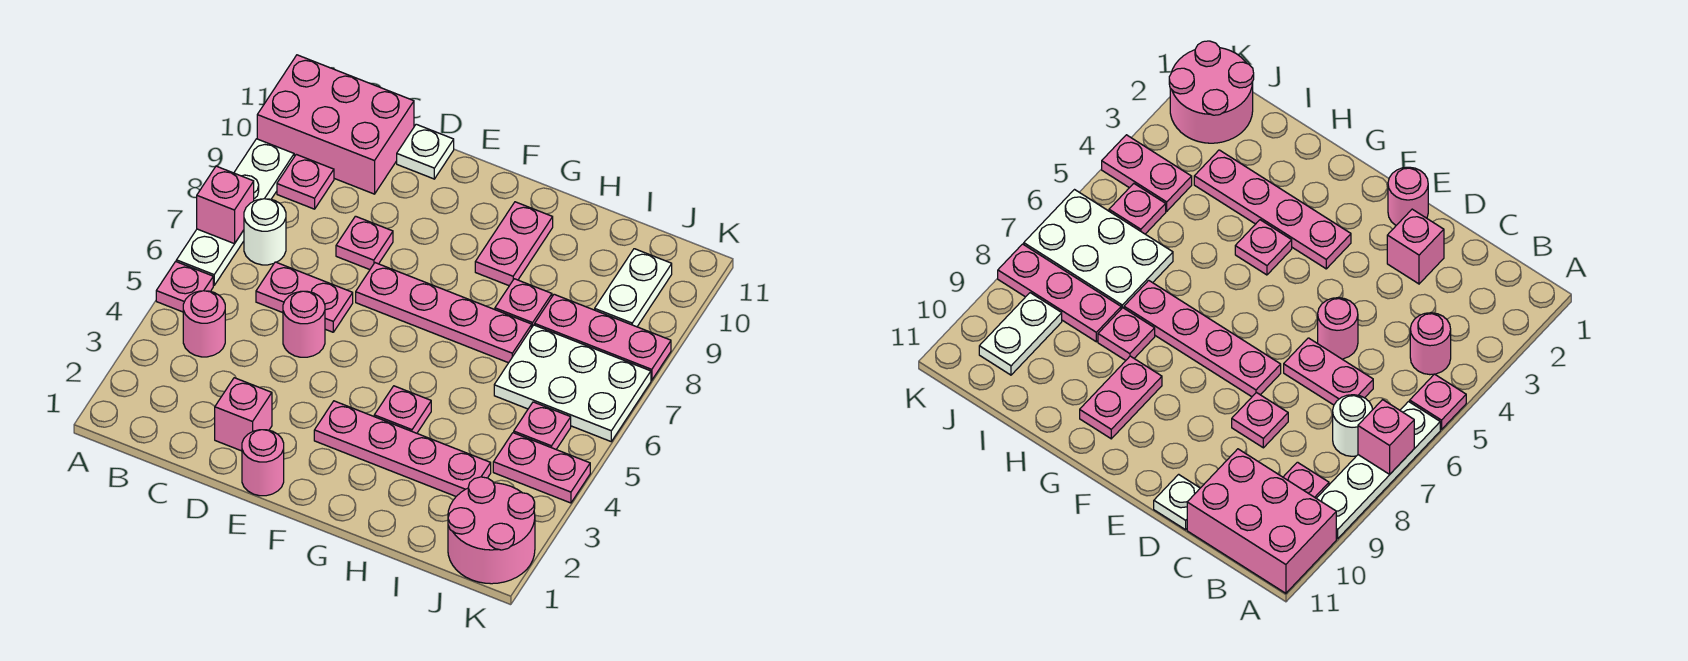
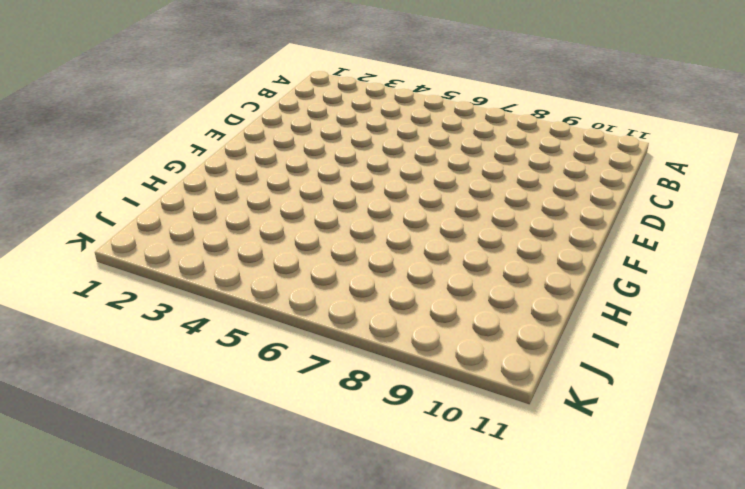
none -> pink 1x1 plate [156,262,213,312]
none -> white 1x4 plate [176,139,294,285]
none -> pink 2x3 brick [257,55,414,194]

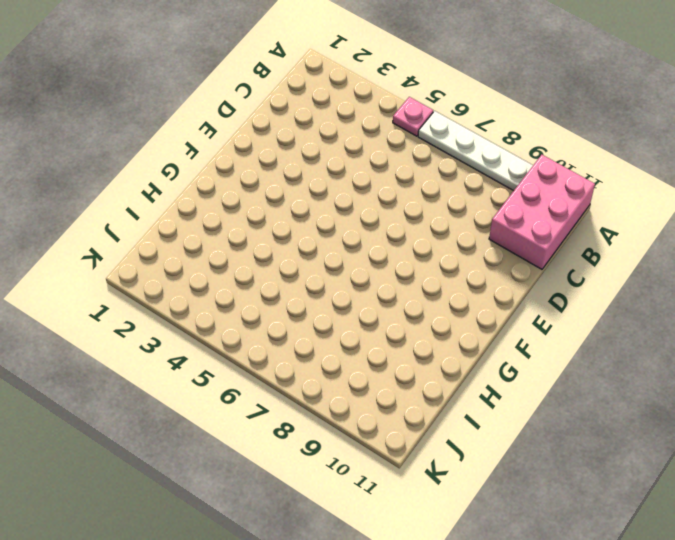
none -> pink 1x1 round brick [183,291,225,357]
none -> white 1x1 round brick [244,199,286,265]
none -> pink 1x1 plate [277,154,334,209]

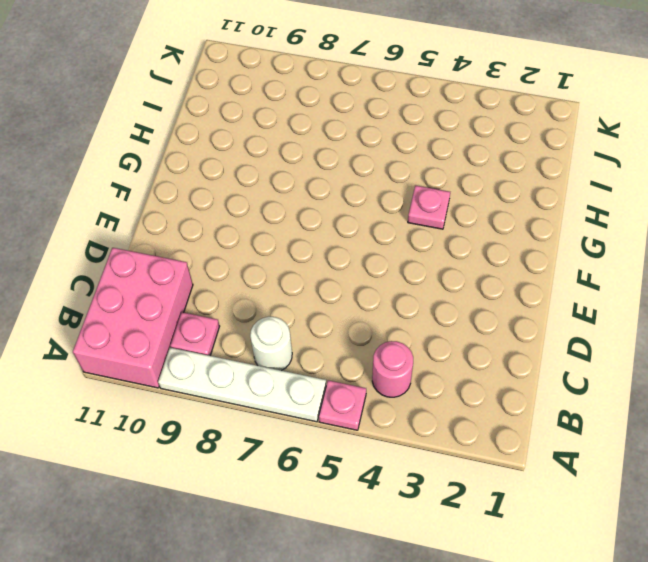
none -> pink 1x2 plate [256,262,353,332]
none -> pink 1x1 brick [215,378,272,451]
none -> pink 1x1 round brick [283,291,325,357]

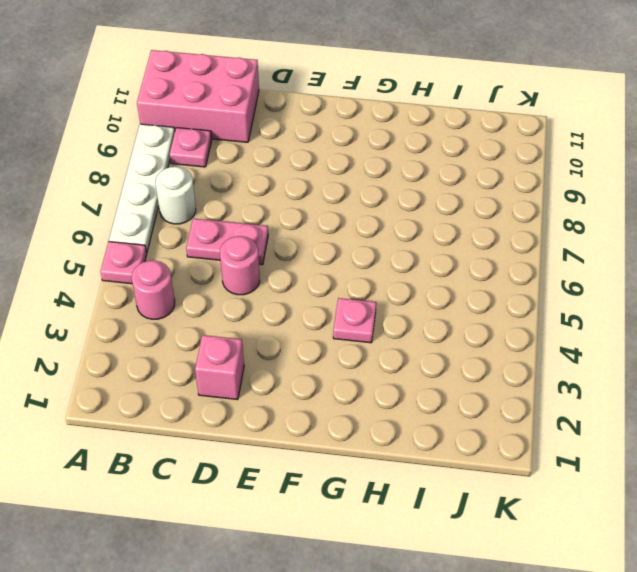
none -> pink 1x1 plate [336,216,393,270]
none -> white 1x1 plate [397,124,454,179]
none -> pink 1x1 round brick [242,430,284,496]

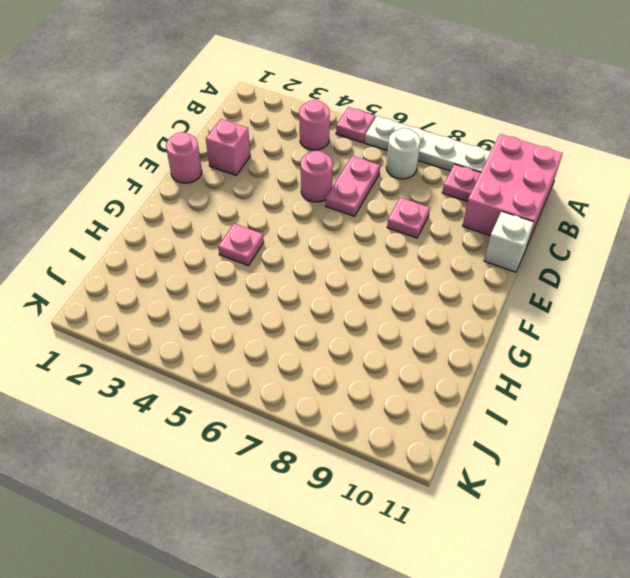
white 1x1 brick [484,211,534,272] -> white 1x1 plate [397,124,454,179]
none -> pink 1x4 plate [356,263,532,363]
none -> pink 1x4 plate [314,401,491,496]
none -> pink 1x2 plate [475,202,553,286]

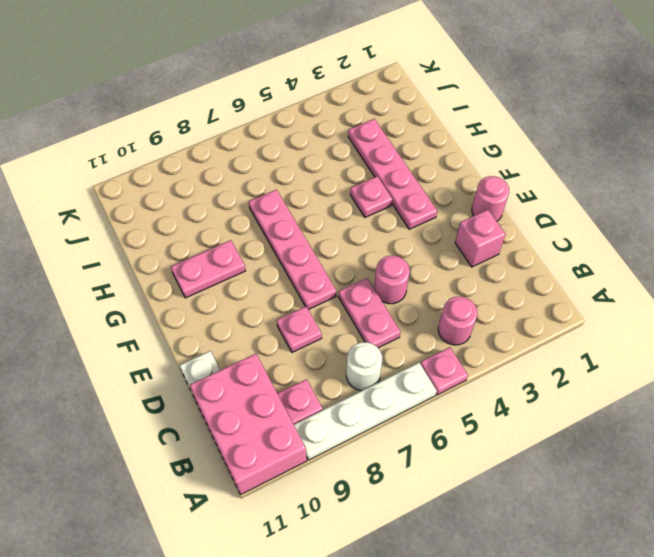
none -> pink 1x1 plate [495,279,552,327]
none -> white 2x3 plate [494,325,651,441]
none -> pink 1x3 plate [535,294,671,380]

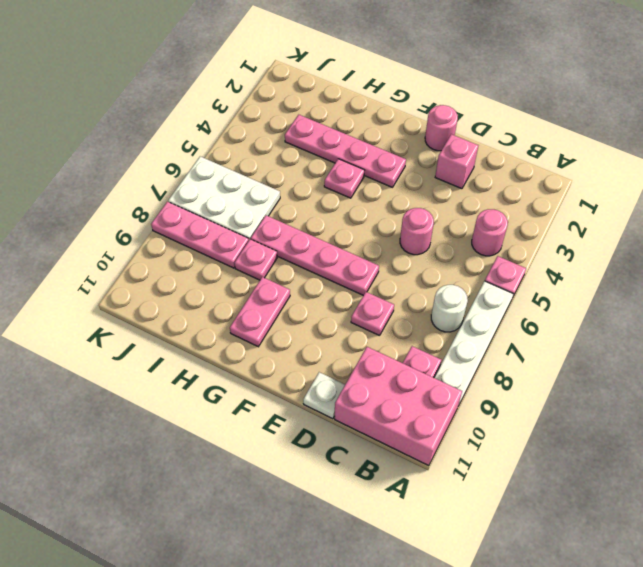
none -> pink 1x2 plate [256,262,353,332]
none -> pink 2x2 round brick [448,477,535,584]
none -> pink 1x2 plate [493,433,590,503]

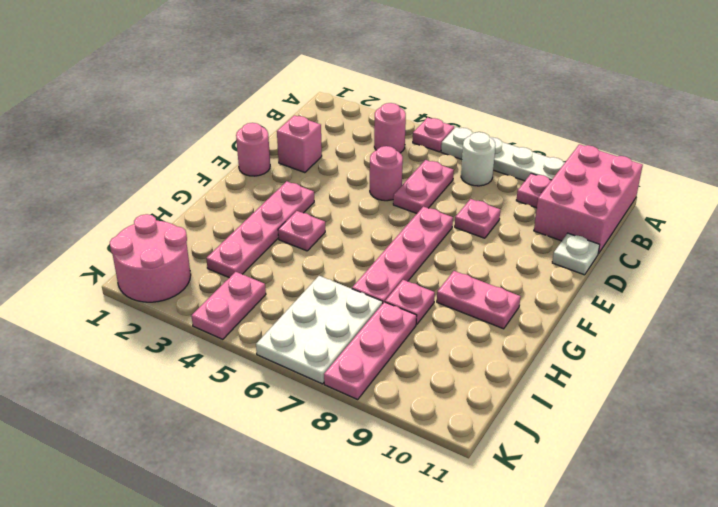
none -> pink 1x1 plate [514,402,571,449]
none -> white 1x2 plate [595,249,672,327]
none -> pink 1x1 brick [197,166,254,244]

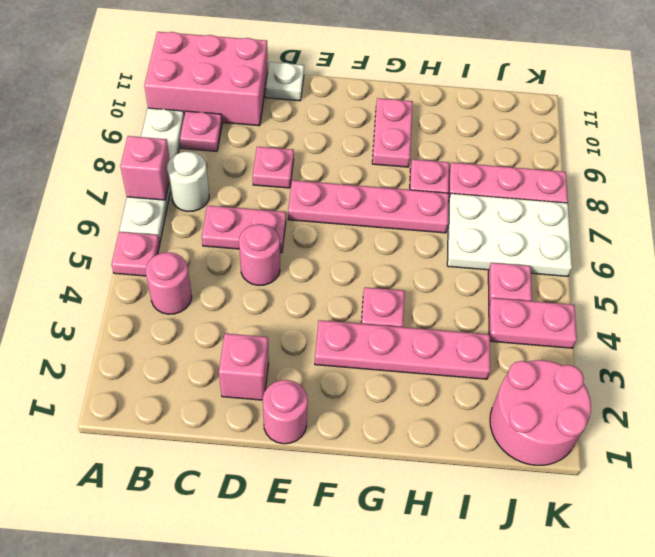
none -> white 1x2 plate [595,249,672,327]

